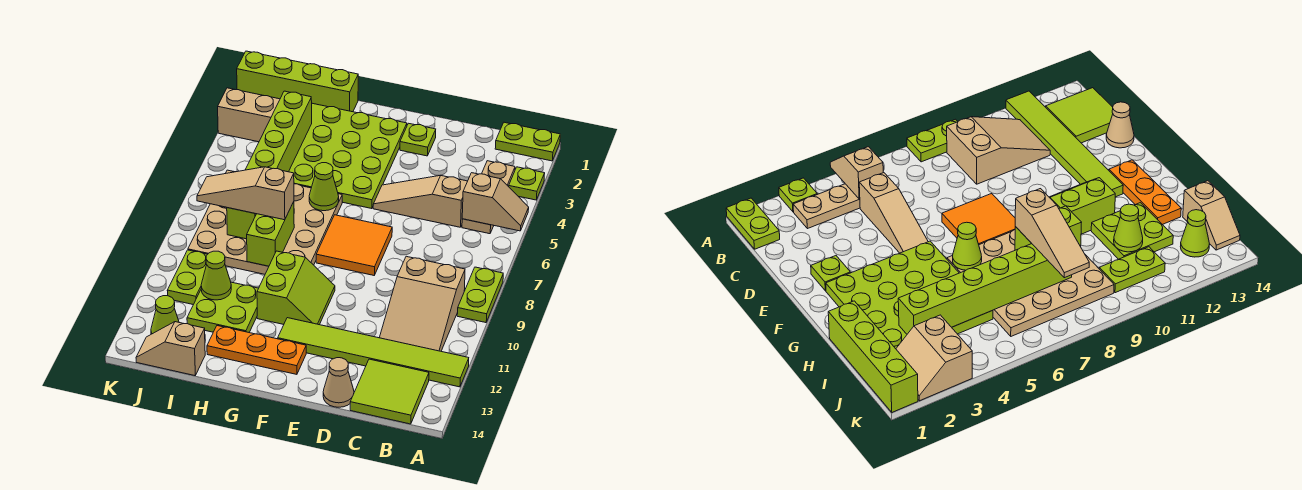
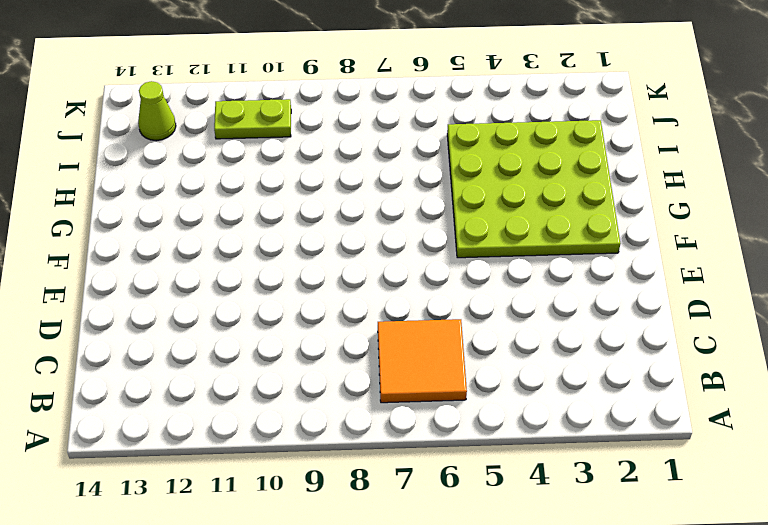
orange 2x2 tile [378,319,467,403] -> orange 2x2 tile moved to [316,215,392,275]
none -> lime 1x2 plate [495,122,560,161]
none -> lime 1x1 plate [509,167,545,200]
none -> lime 1x2 plate [457,267,503,323]

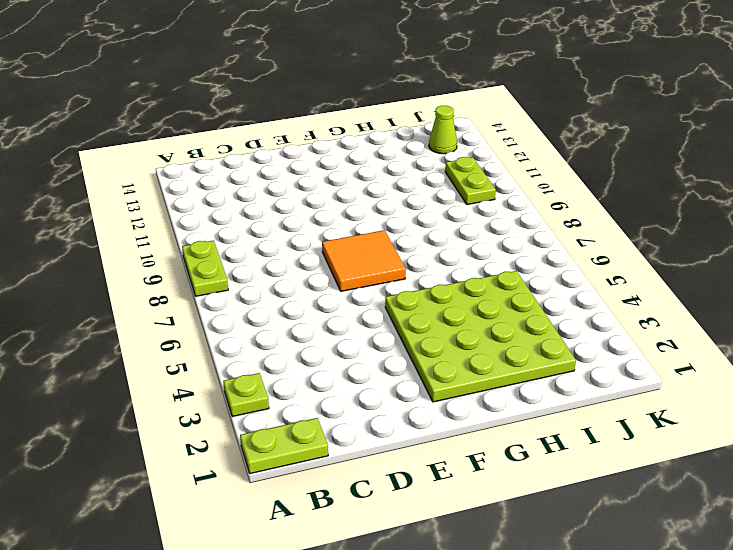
none -> lime 1x6 tile [278,318,469,387]
none -> tan 1x3 plate [462,161,515,234]
none -> tan 2x3 slope [379,256,465,351]

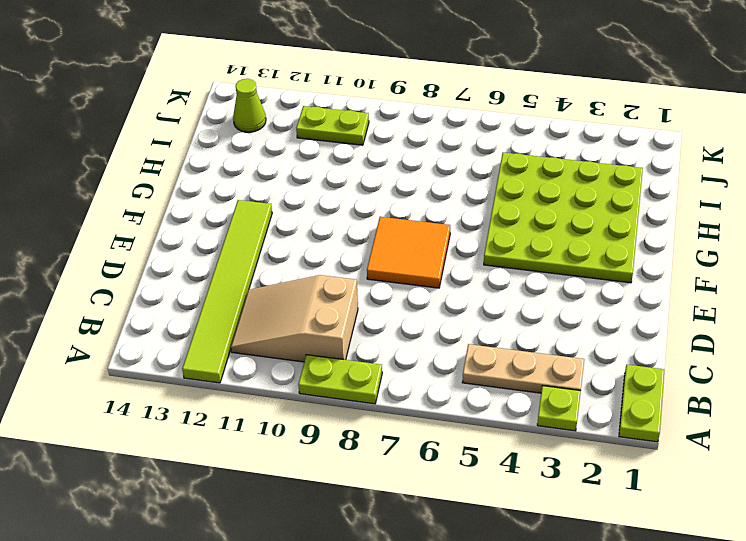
none -> lime 2x2 tile [350,359,429,424]
none -> tan 1x3 slope [373,175,468,227]
none -> tan 1x1 cone [323,358,354,407]

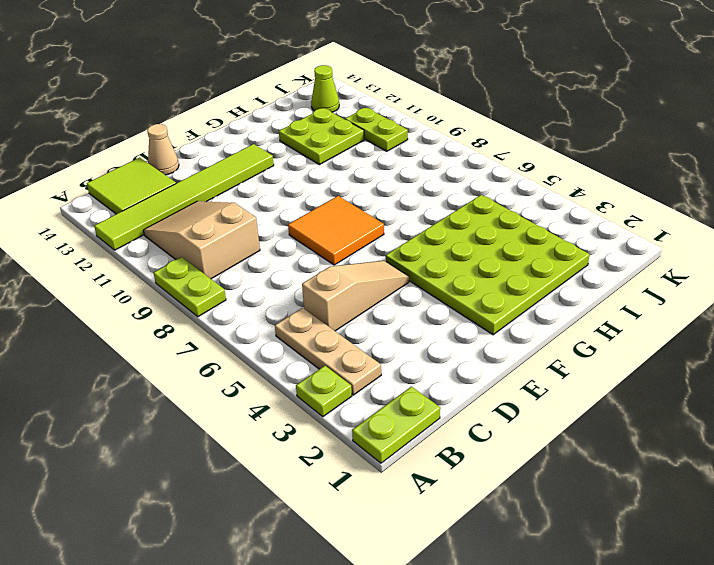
none -> lime 1x1 plate [400,123,436,156]
none -> lime 2x2 slope [257,251,335,325]
none -> orange 1x3 plate [207,326,306,374]

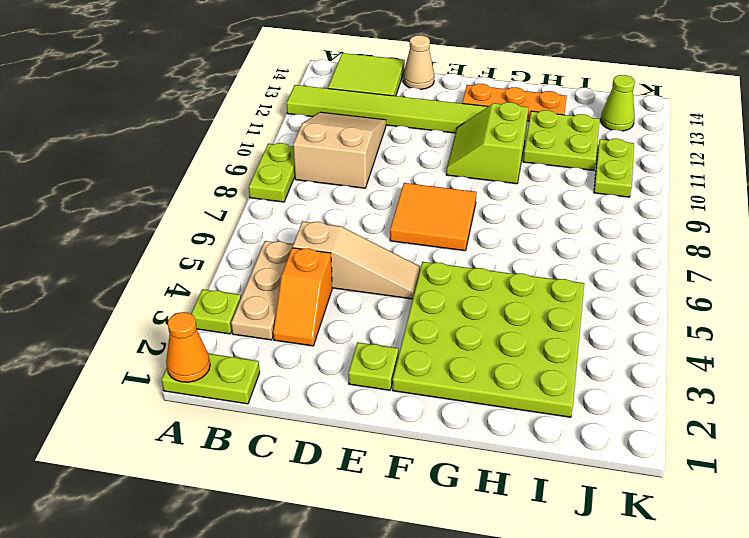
orange 1x1 cone [166,312,210,382] -> none
orange 1x2 slope [273,248,332,346] -> none
none -> tan 4x4 plate [188,170,342,274]
none -> lime 1x4 brick [237,51,358,112]
none -> tan 1x2 slope [136,322,205,376]

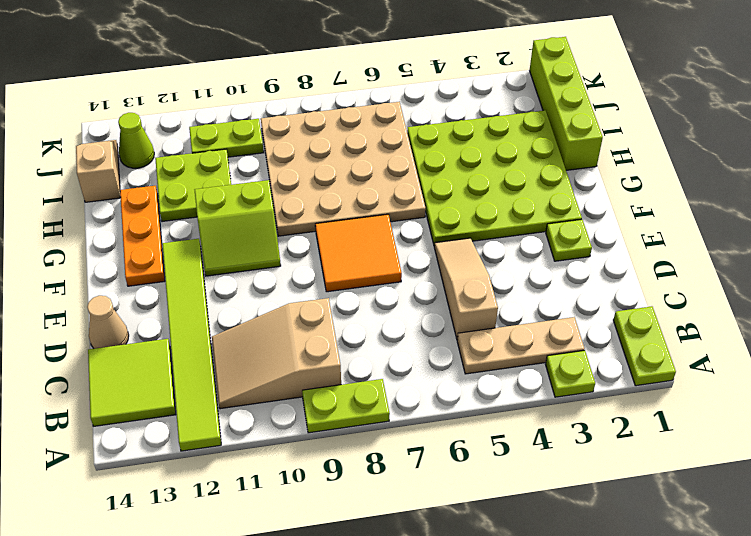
none -> tan 2x2 slope [218,88,280,142]
none -> tan 1x2 slope [462,173,529,231]
none -> lime 1x1 cone [309,163,339,211]

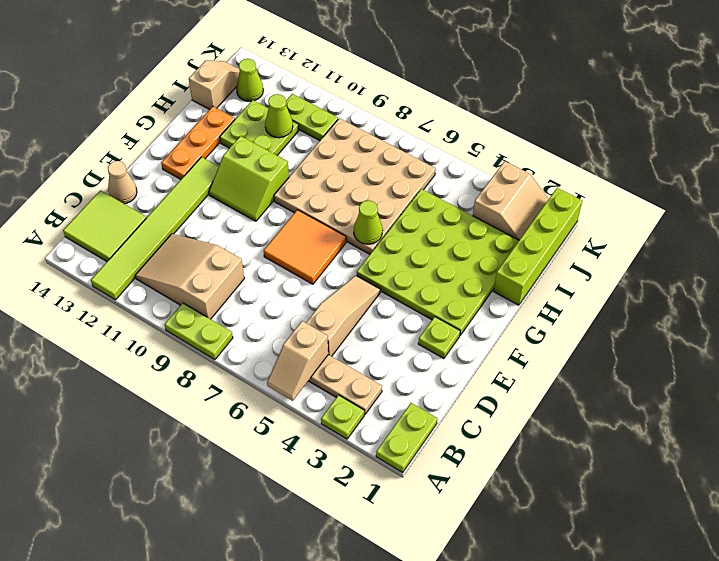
none -> lime 1x2 brick [247,202,294,266]
none -> lime 1x6 brick [227,91,312,239]
none -> tan 1x3 slope [197,167,294,220]

